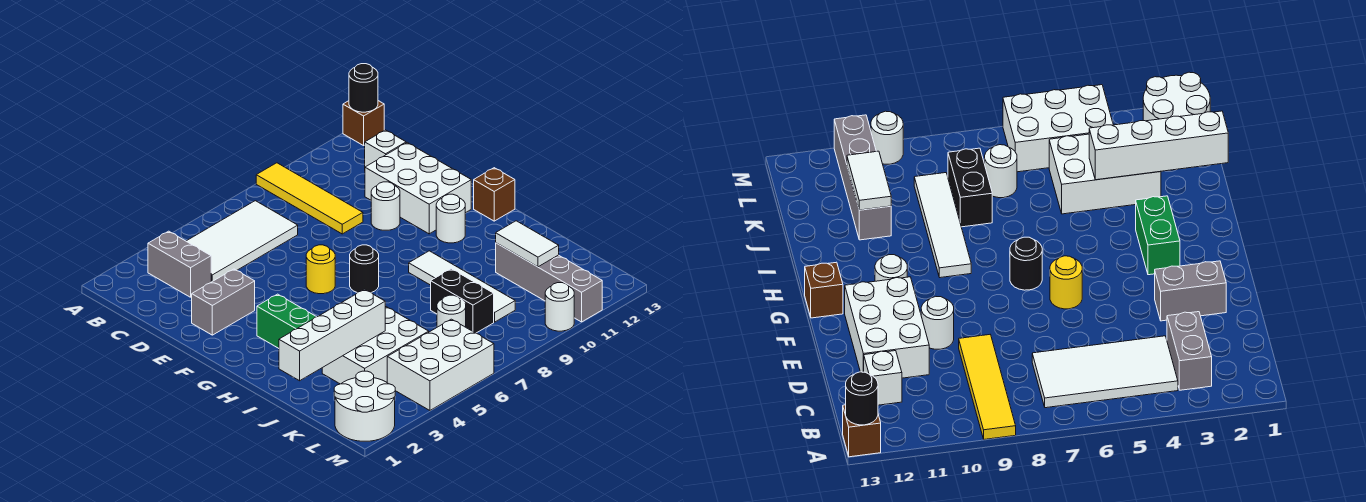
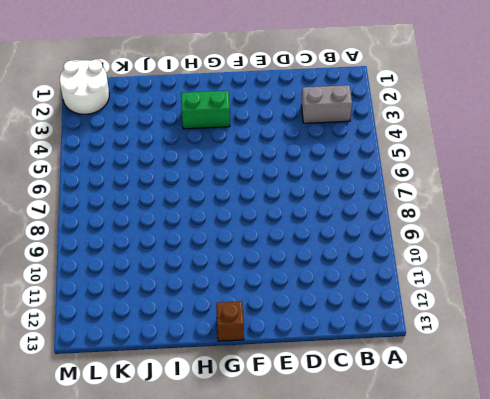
none -> yellow 1x4 tile [256,163,363,234]
none -> brown 1x1 brick [343,101,384,146]
none -> white 2x4 tile [187,201,298,282]

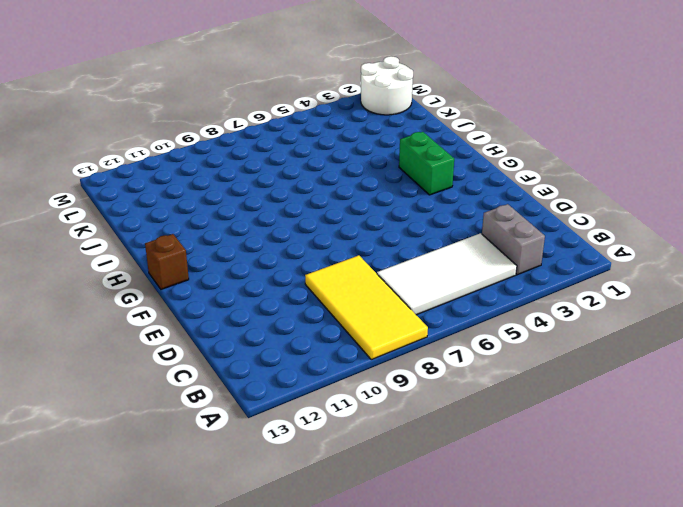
yellow 2x4 tile [305,255,428,360] -> yellow 1x4 tile [256,163,363,234]
none -> brown 1x1 brick [343,101,384,146]
none -> white 1x1 brick [365,130,406,167]
none -> white 2x3 brick [365,143,471,234]

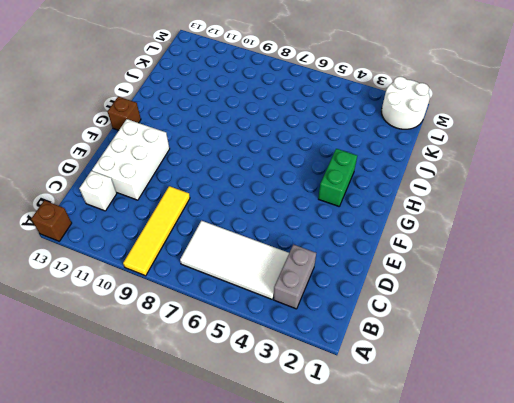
none -> grey 1x2 brick [192,269,255,335]
none -> white 1x1 round brick [371,182,400,230]
none -> yellow 1x1 round brick [306,245,335,294]

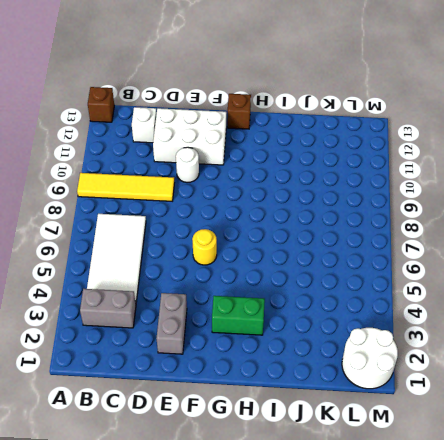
none -> black 1x1 round brick [350,245,379,293]
none -> white 1x1 round brick [436,194,465,243]
none -> white 1x4 tile [409,251,515,322]

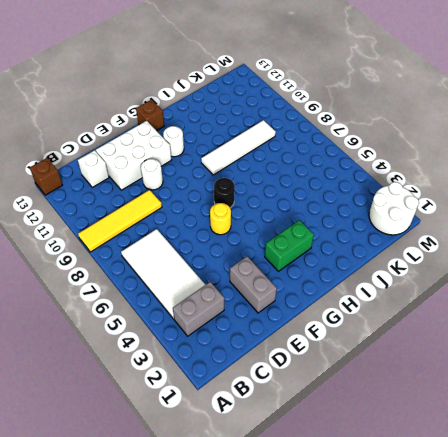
none -> white 2x3 brick [322,307,429,384]
none -> black 1x2 brick [431,269,494,333]
none -> grey 1x4 brick [496,243,602,322]

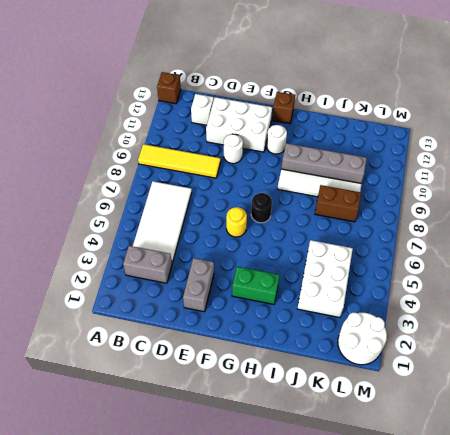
grey 1x4 brick [281,143,367,183] -> grey 1x4 brick moved to [496,243,602,322]
brown 1x2 brick [315,185,361,222] -> black 1x2 brick [431,269,494,333]
none -> white 1x1 round brick [437,295,466,327]
none -> white 2x3 brick [387,319,494,410]
none -> white 1x1 round brick [545,283,574,331]

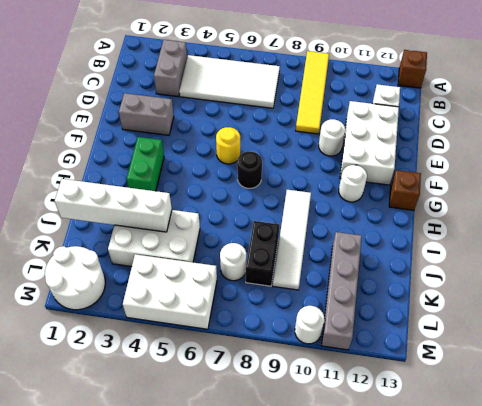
none -> black 1x1 round brick [349,64,378,112]
none -> white 1x2 tile [496,221,559,267]

